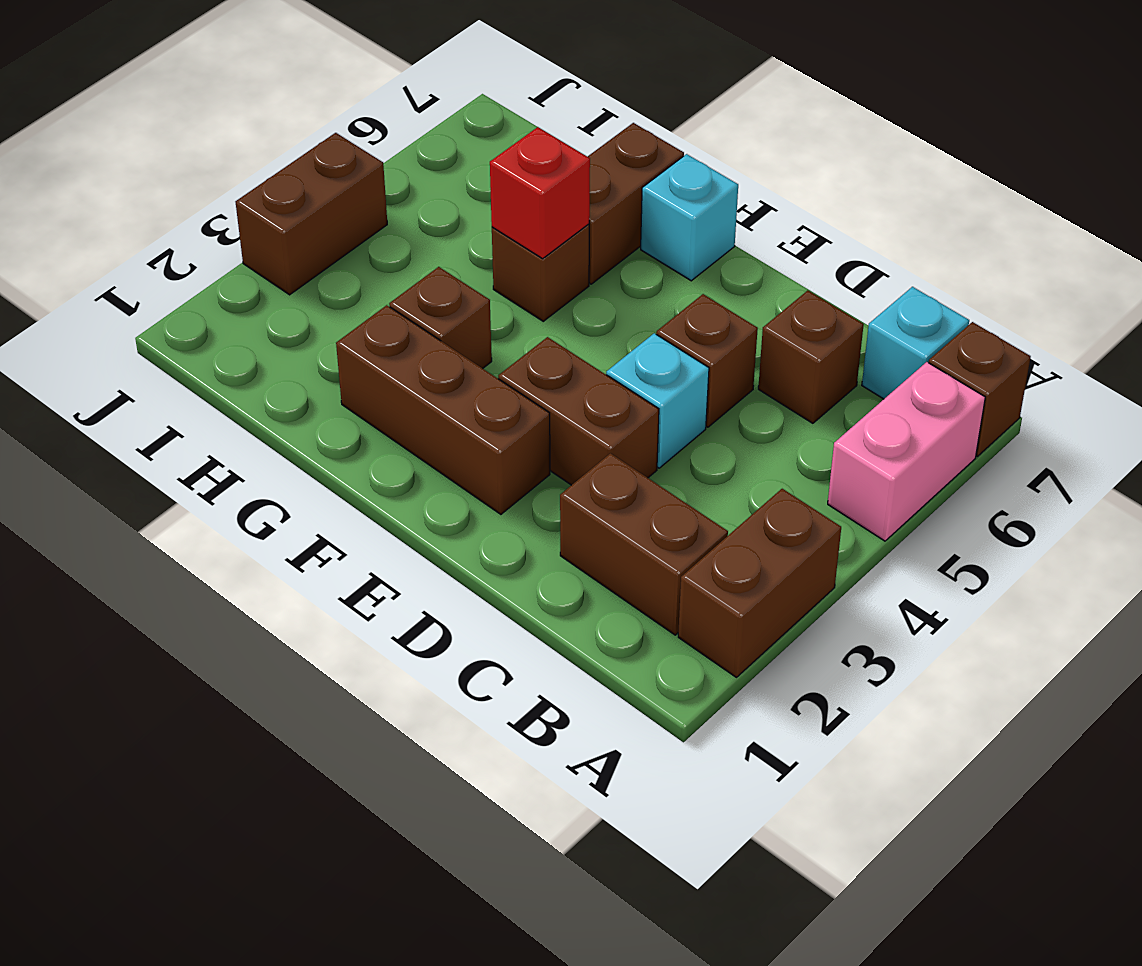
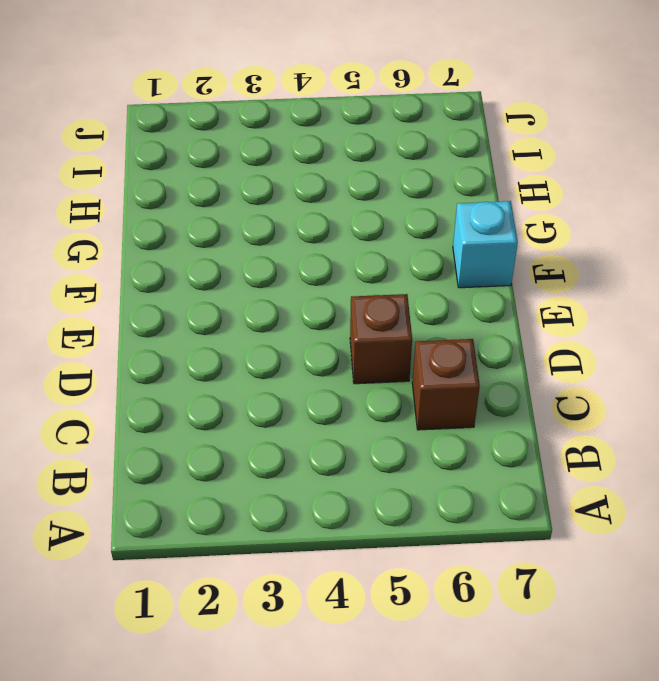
none -> brown 1x2 brick [678,489,841,677]
none -> pink 1x2 brick [828,362,985,541]
none -> brown 1x1 brick [929,322,1031,456]

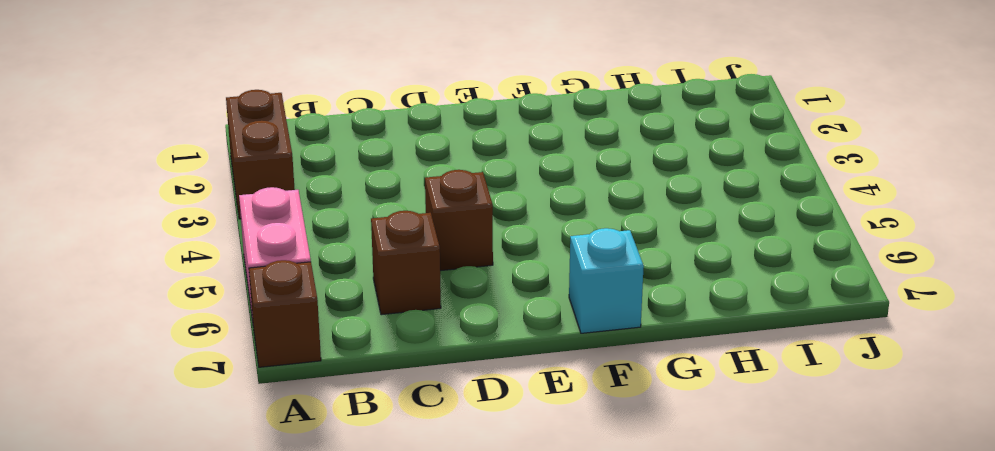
none -> brown 1x2 brick [560,453,728,635]
none -> cyan 1x1 brick [862,287,969,399]
none -> brown 1x2 brick [498,337,659,485]

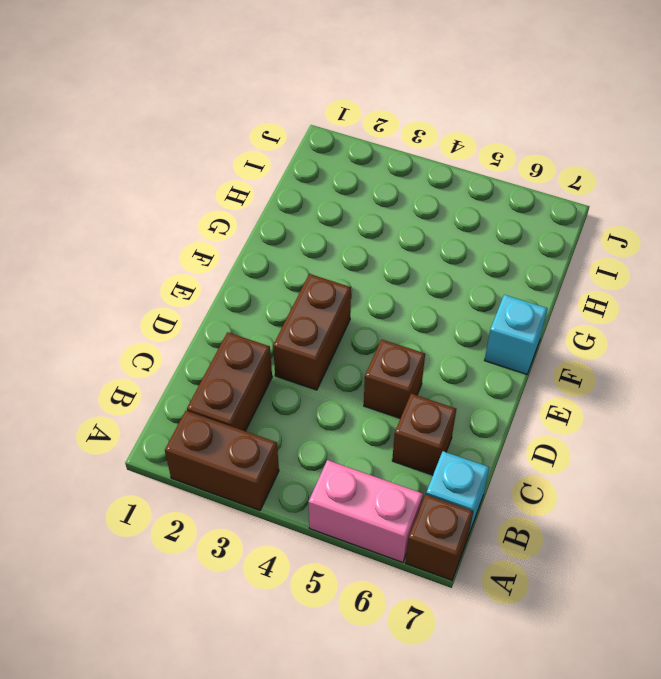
none -> cyan 1x1 brick [606,333,709,468]
none -> brown 1x3 brick [336,305,550,514]
none -> brown 1x1 brick [389,267,492,368]

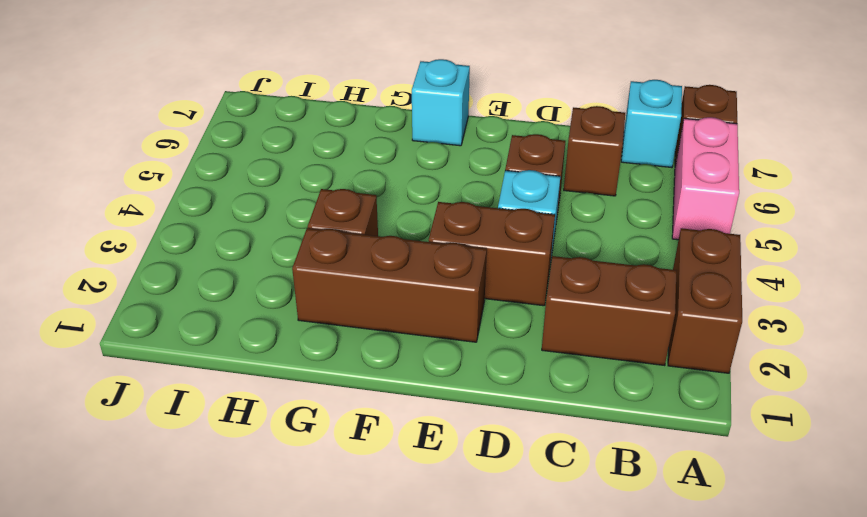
none -> brown 1x1 brick [492,224,589,321]
none -> brown 1x2 brick [588,123,684,284]
none -> brown 1x2 brick [236,133,387,295]

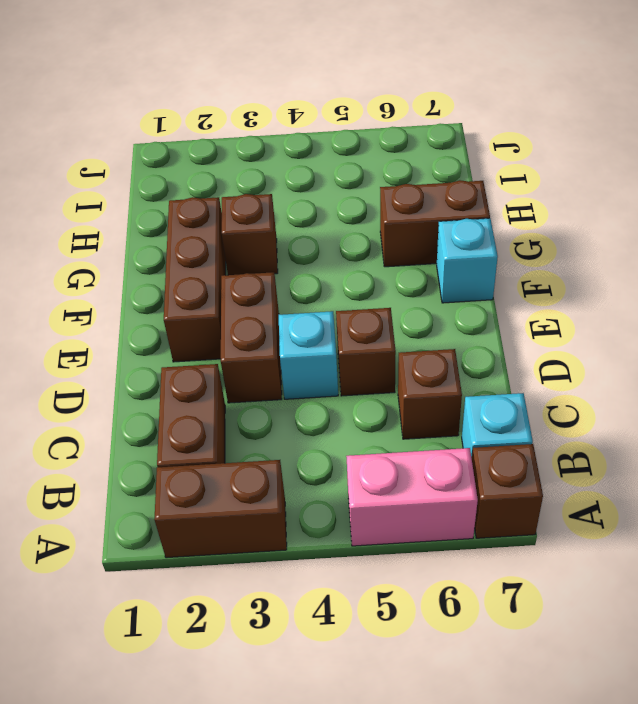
none -> brown 1x1 brick [492,224,589,321]
none -> brown 1x2 brick [236,133,387,295]
none -> red 1x1 brick [490,127,590,259]

